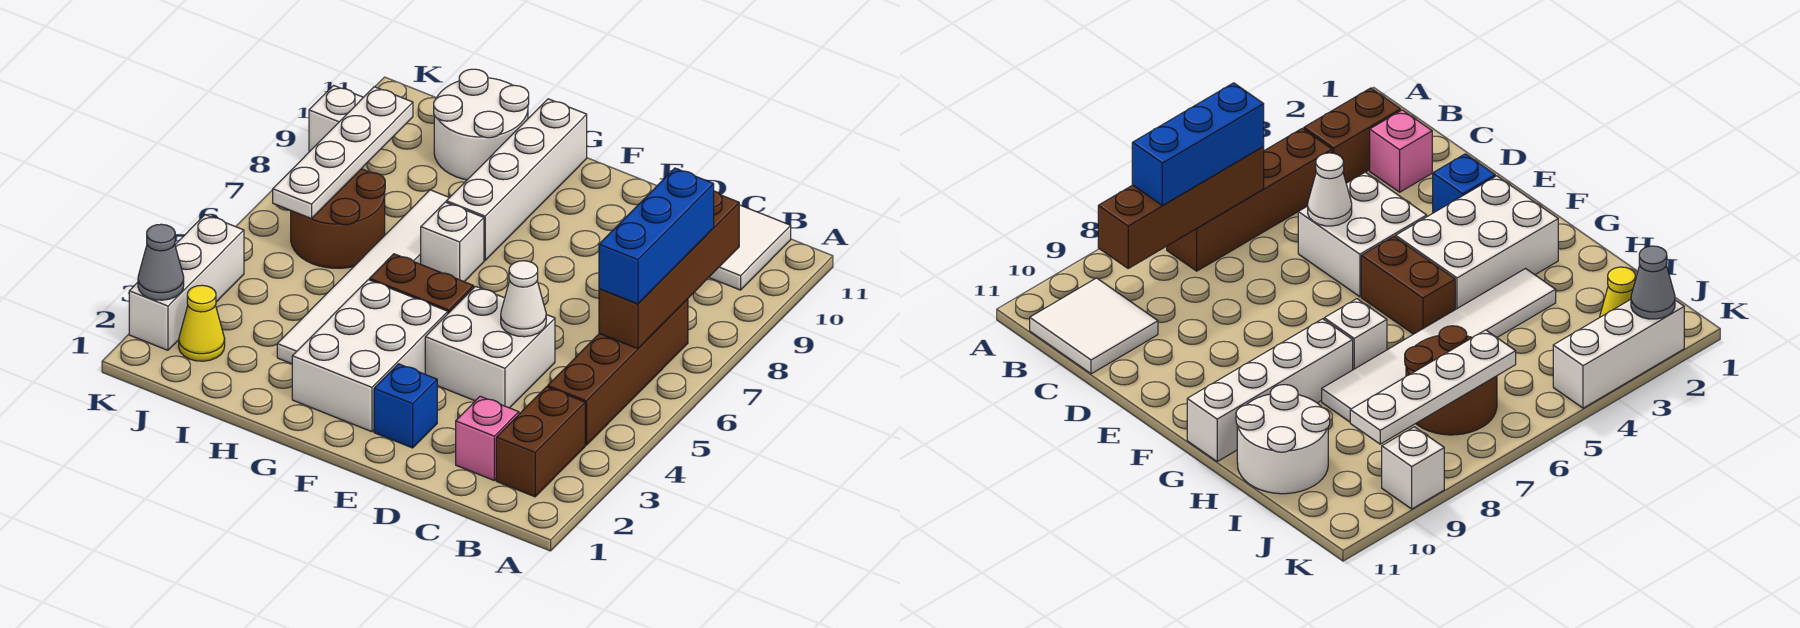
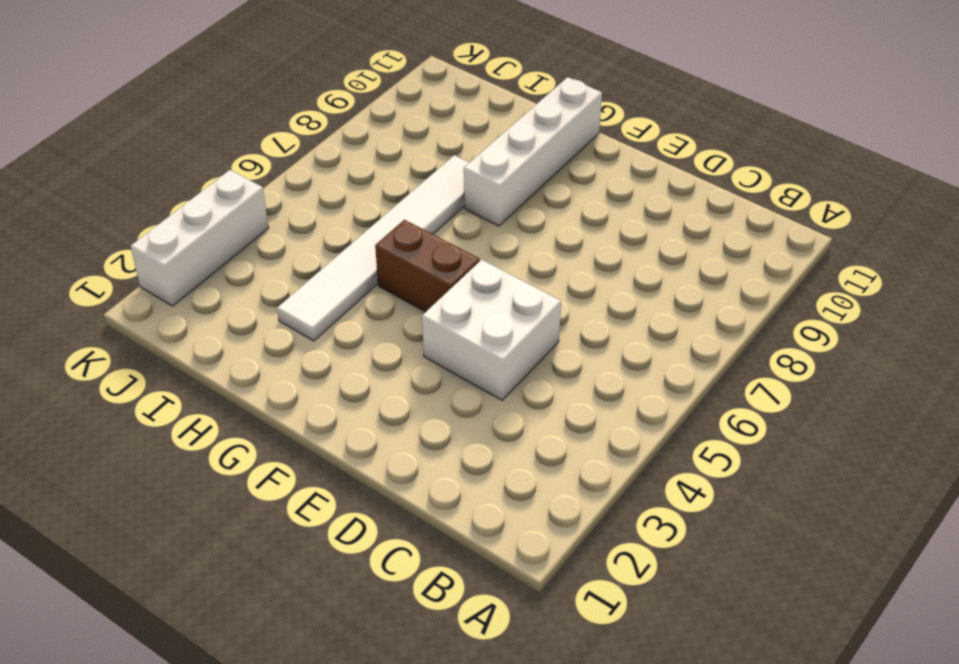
none -> brown 1x2 brick [496,387,585,497]
none -> brown 1x4 brick [548,299,688,445]
none -> white 2x2 tile [709,205,791,290]

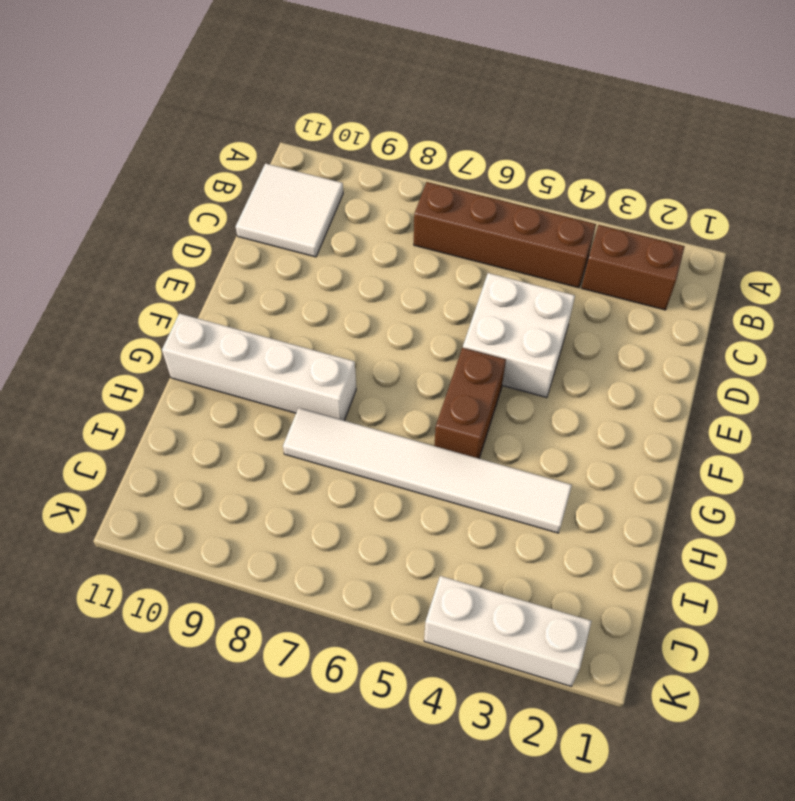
none -> pink 1x1 brick [456,396,519,480]
none -> blue 1x1 brick [374,364,437,448]
none -> white 2x3 brick [292,280,448,432]

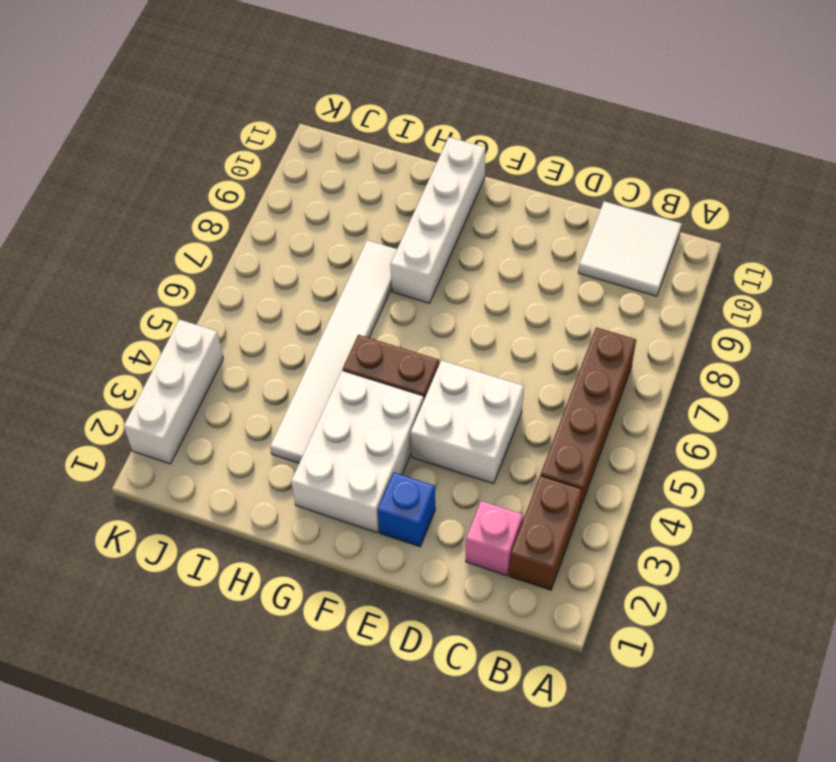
none -> white 1x1 brick [421,202,484,282]
none -> white 2x2 round brick [434,69,529,180]
none -> brown 2x2 round brick [291,169,385,268]

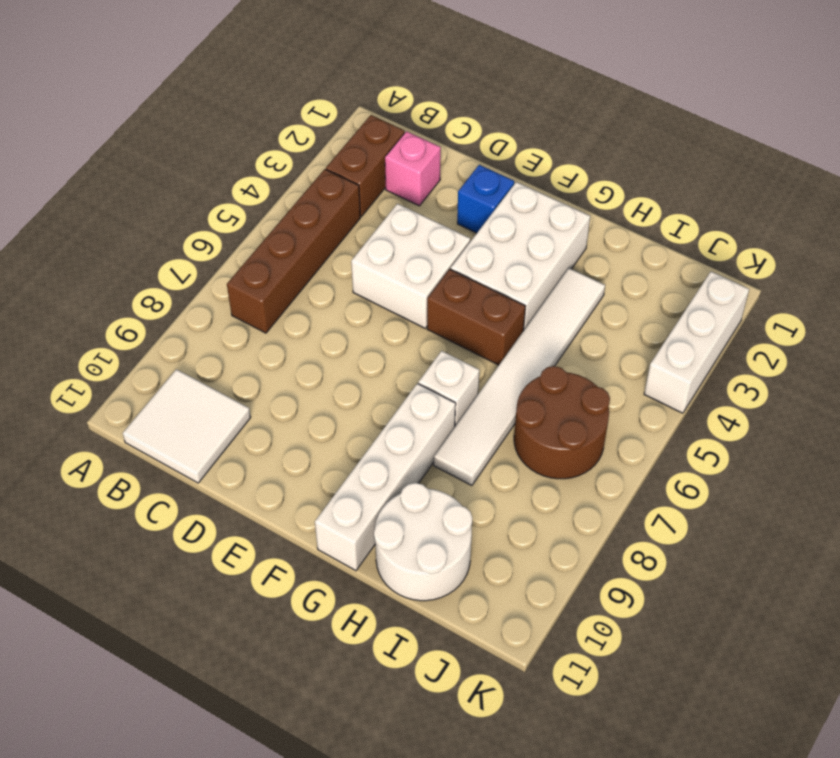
none -> yellow 1x1 cone [179,285,225,361]
none -> white 1x1 brick [309,85,363,152]
none -> brown 1x4 brick [599,191,739,349]

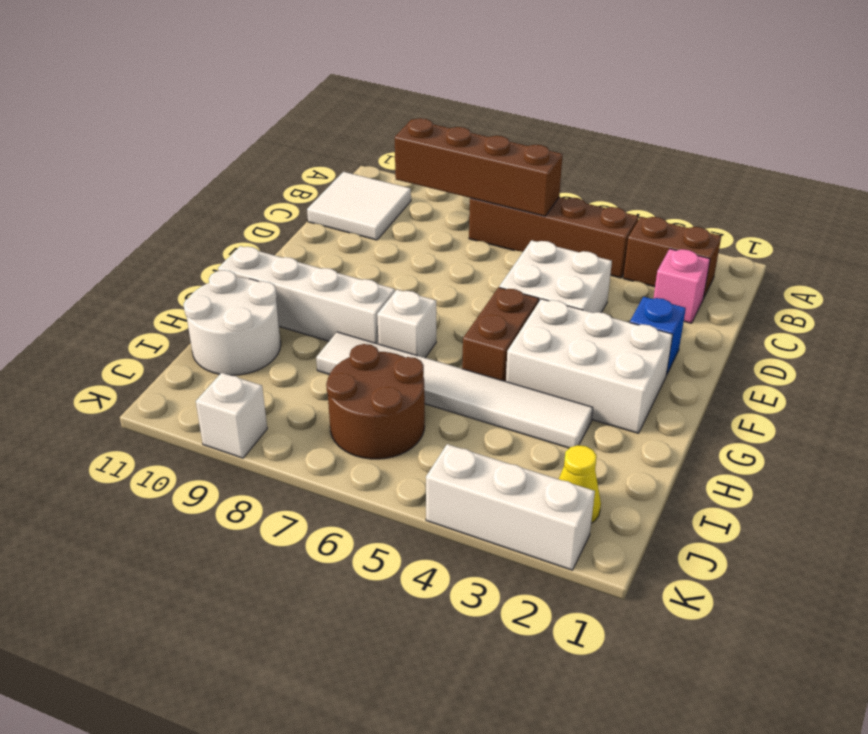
none -> white 1x1 cone [501,261,546,337]
none -> white 1x4 plate [273,87,413,219]
none -> grey 1x1 cone [138,224,184,300]

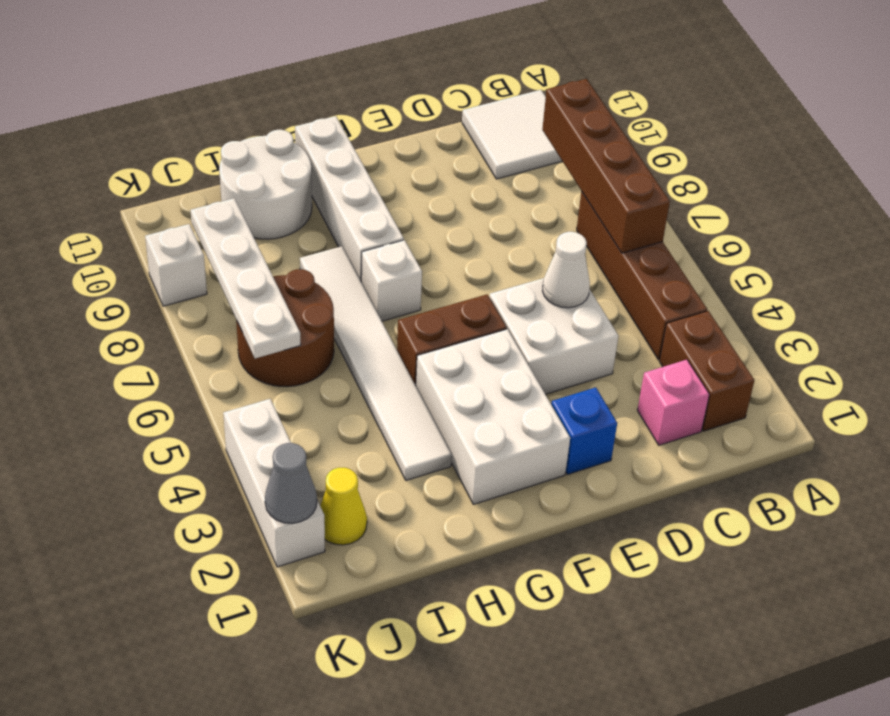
none -> blue 1x3 brick [599,168,714,304]

